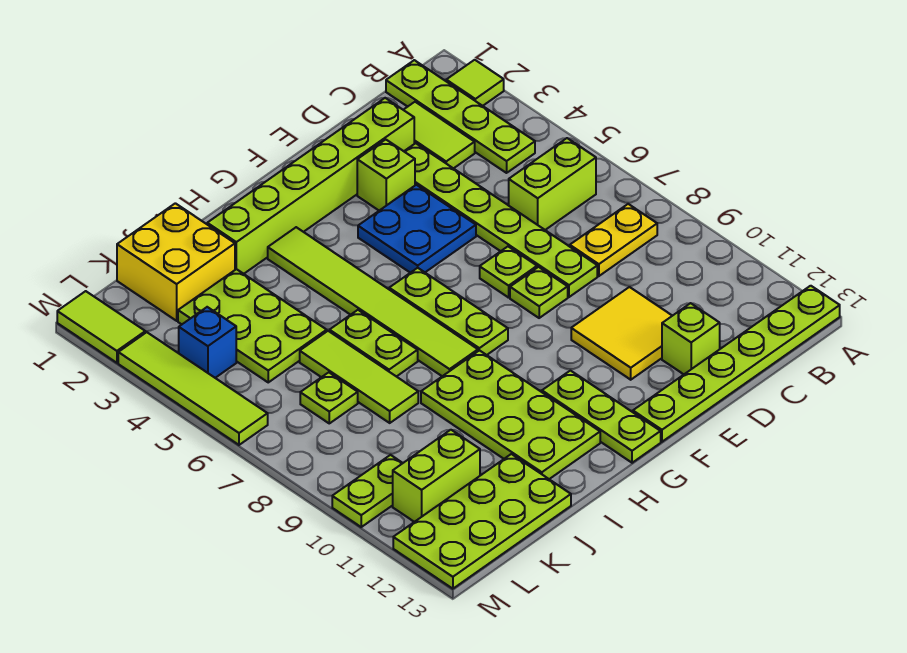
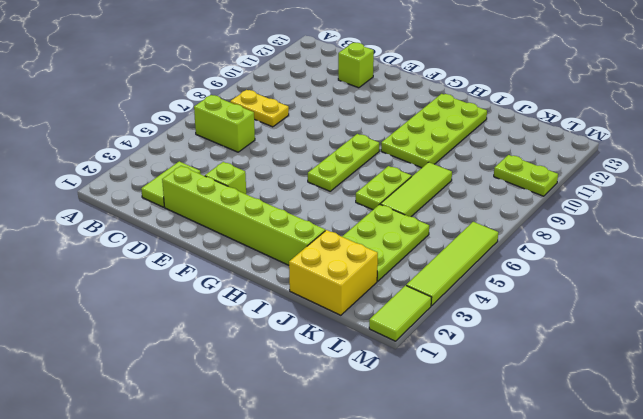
none -> lime 1x1 tile [446,60,504,106]
none -> lime 1x6 plate [633,286,840,442]
none -> lime 1x4 plate [386,60,535,173]

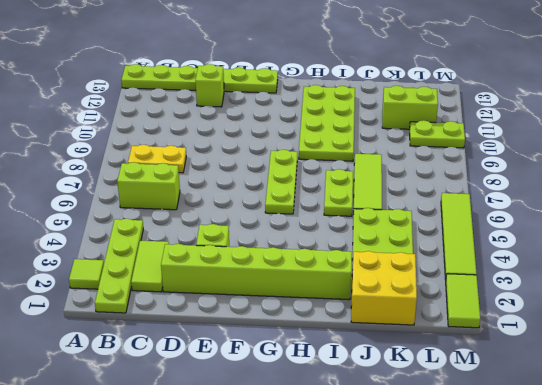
none -> lime 1x6 plate [404,143,597,297]
none -> yellow 2x2 tile [571,287,672,380]
none -> blue 2x2 plate [358,185,476,273]

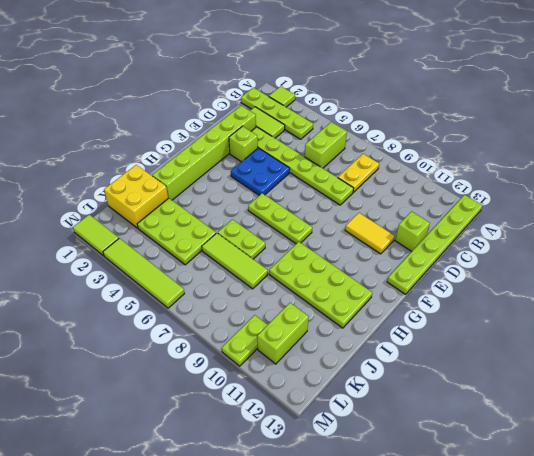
yellow 1x2 tile [345,213,395,254] -> yellow 2x2 tile [571,287,672,380]
none -> lime 1x1 plate [480,247,537,298]
none -> lime 1x1 plate [510,267,568,318]
none -> lime 1x3 plate [542,371,661,463]

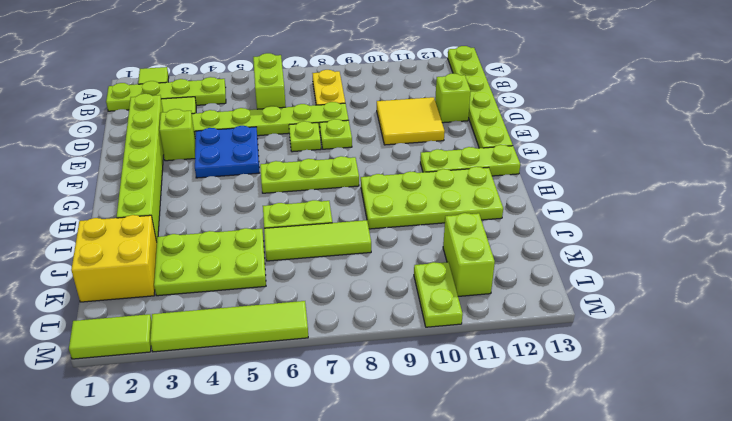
none -> lime 1x6 tile [268,227,478,376]
none -> lime 2x4 plate [393,454,571,589]
none -> lime 1x1 plate [300,372,358,423]

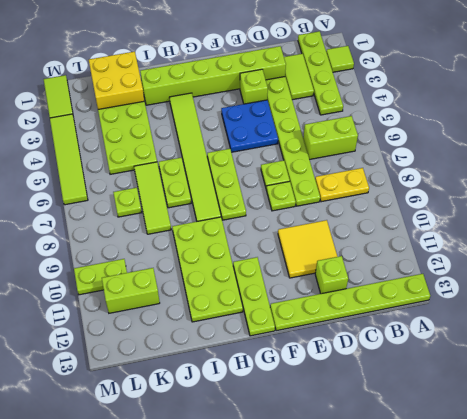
none -> lime 2x4 plate [393,454,571,589]
none -> blue 1x1 brick [179,307,236,378]

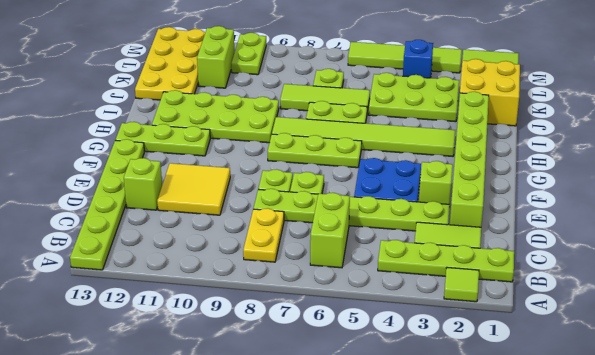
yellow 2x4 plate [135,27,205,100] -> lime 2x4 plate [393,454,571,589]

